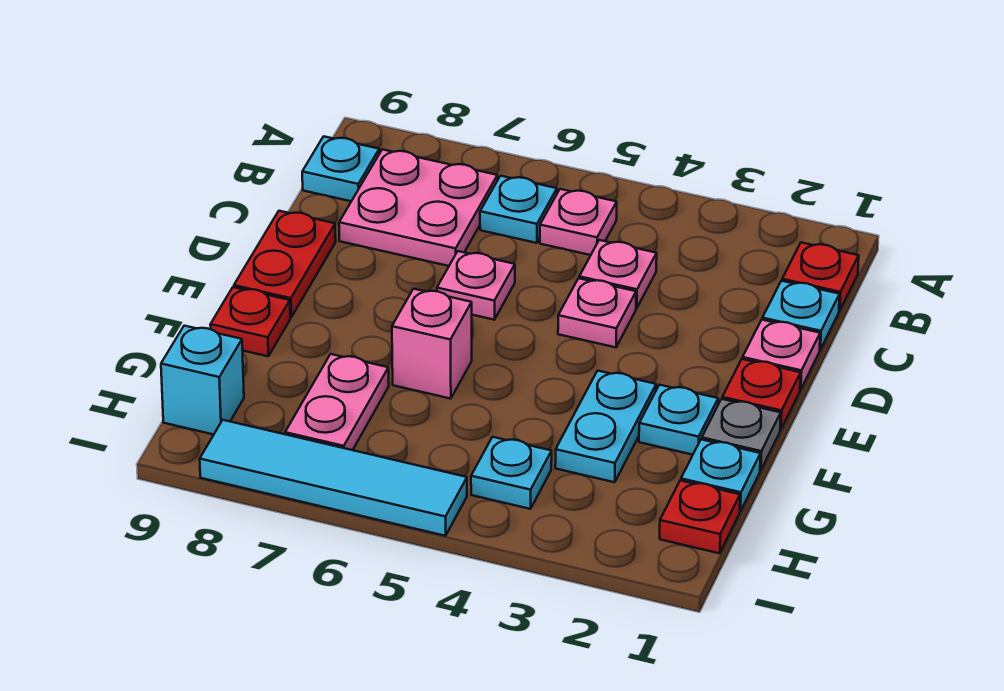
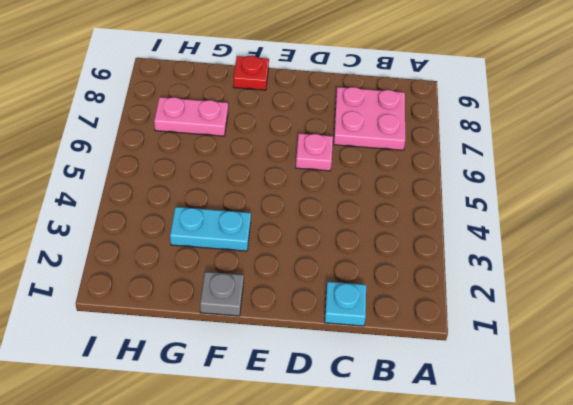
none -> red 1x1 plate [782,243,859,311]
none -> pink 1x1 plate [540,189,617,255]
none -> cyan 1x1 plate [480,176,557,243]

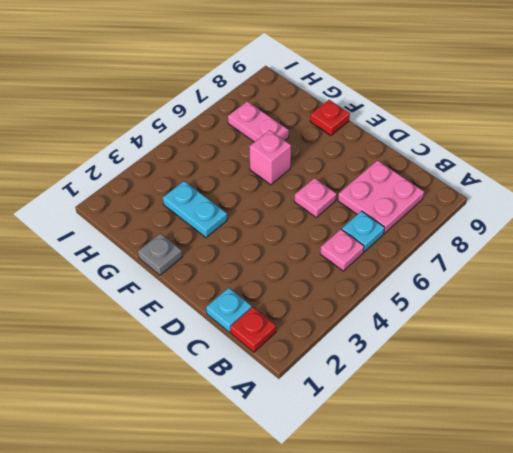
none -> cyan 1x1 plate [302,136,379,201]
none -> pink 1x1 plate [579,240,657,308]
none -> pink 1x1 plate [742,320,820,390]

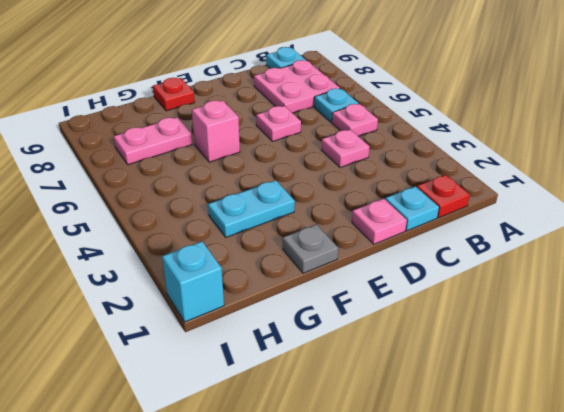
cyan 1x1 brick [162,242,224,322] -> cyan 1x1 brick moved to [161,326,244,435]
none -> pink 1x1 plate [558,278,636,347]
none -> red 1x2 plate [234,211,336,317]
none -> red 1x1 plate [722,359,801,430]

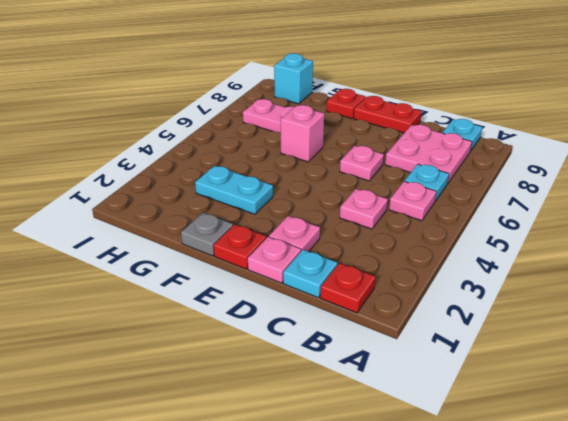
pink 1x1 plate [269,216,320,252] -> pink 1x1 plate moved to [558,278,636,347]
none -> cyan 1x1 plate [639,385,718,455]
none -> cyan 1x1 plate [681,439,761,511]
none -> red 1x1 plate [660,481,740,553]

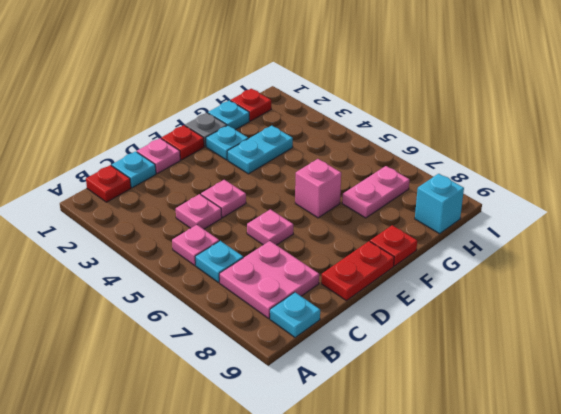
none -> cyan 1x1 plate [471,437,552,509]
none -> cyan 1x4 tile [200,420,467,536]

